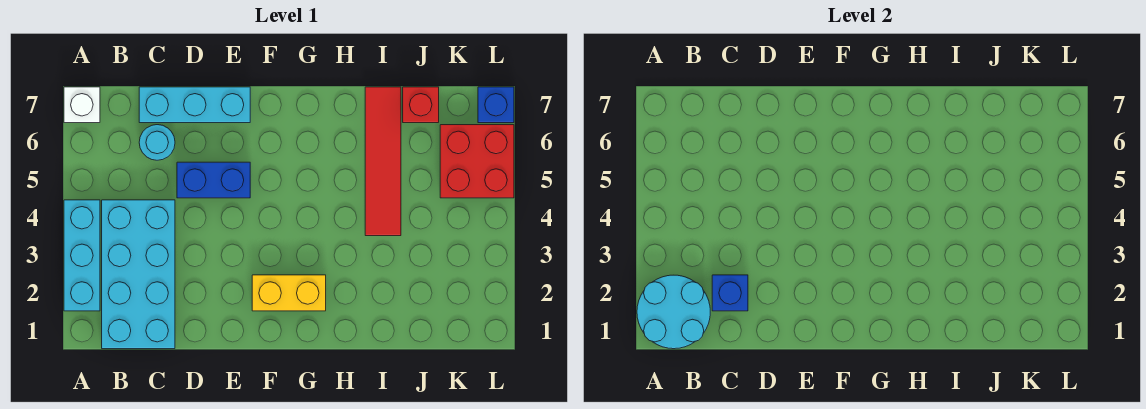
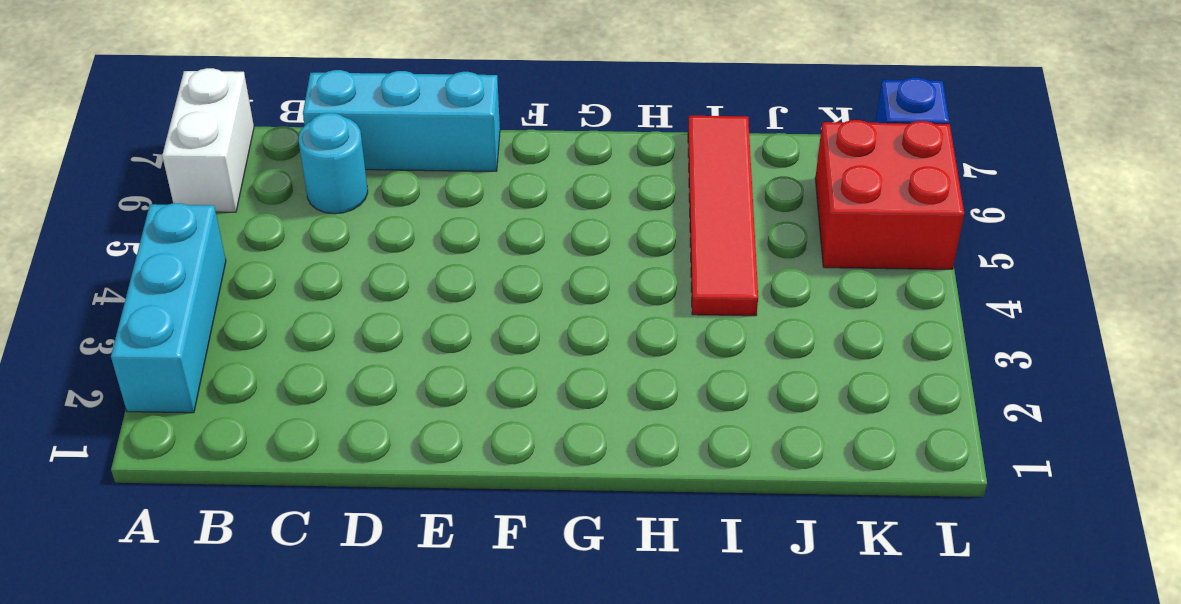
white 1x2 brick [162,68,254,212] -> white 1x1 brick [64,87,100,123]
none -> cyan 2x4 brick [102,200,175,349]
none -> blue 1x2 brick [177,162,250,198]
none -> yellow 1x2 brick [252,275,326,311]

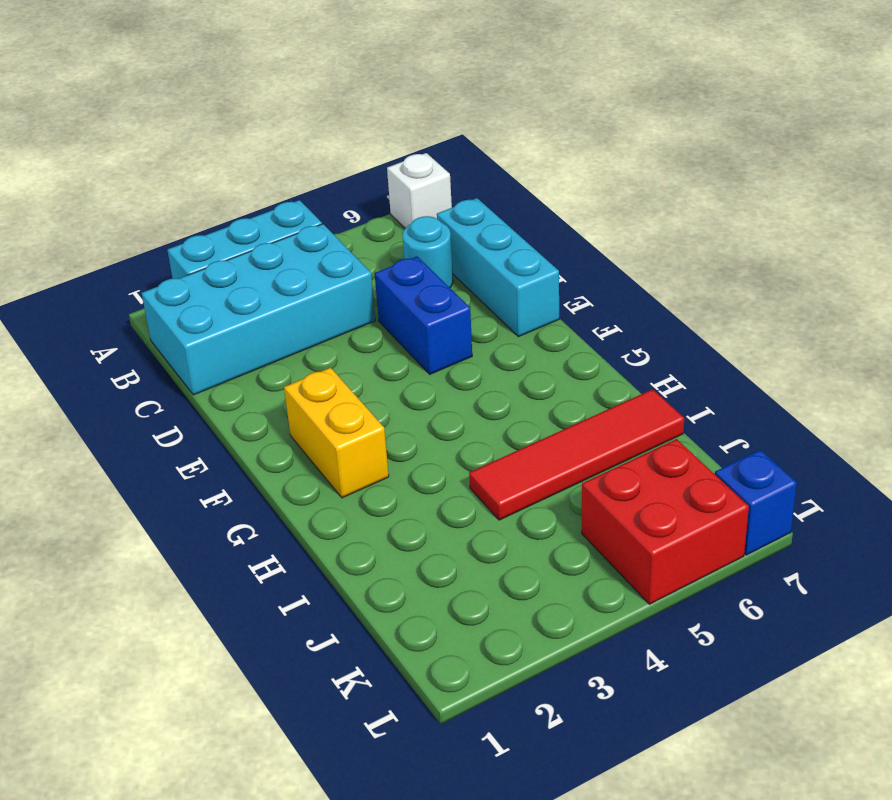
none -> red 1x1 brick [403,87,439,123]
none -> cyan 2x2 round brick [637,275,710,349]
none -> blue 1x1 brick [712,275,748,311]

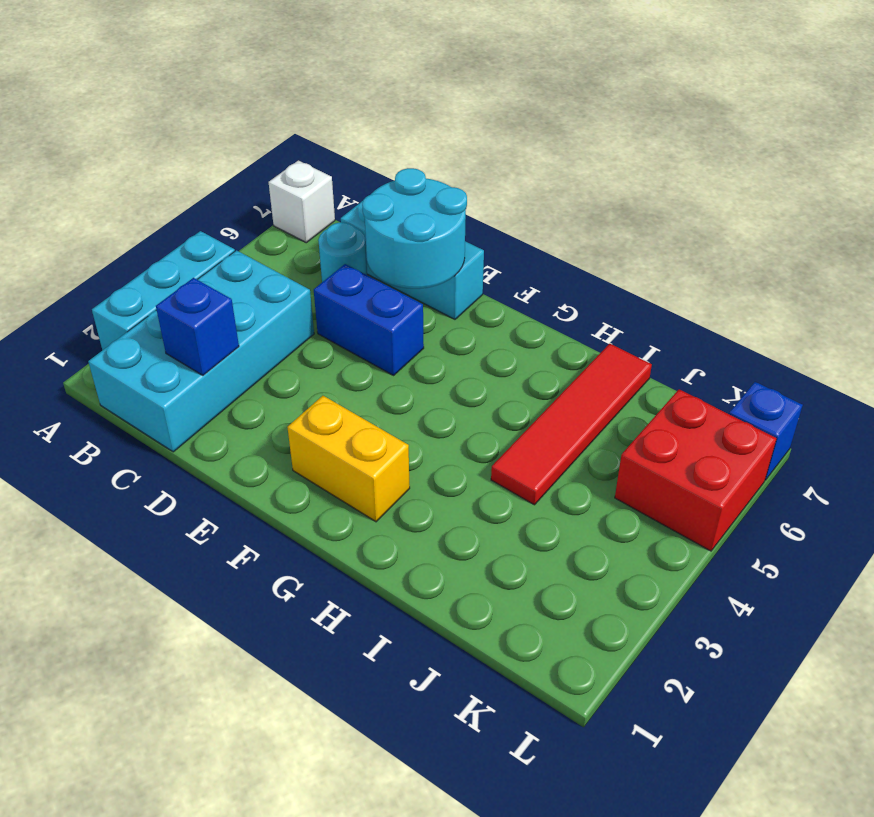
cyan 2x2 round brick [362,168,467,289] -> cyan 2x2 round brick moved to [637,275,710,349]
none -> red 1x1 brick [403,87,439,123]

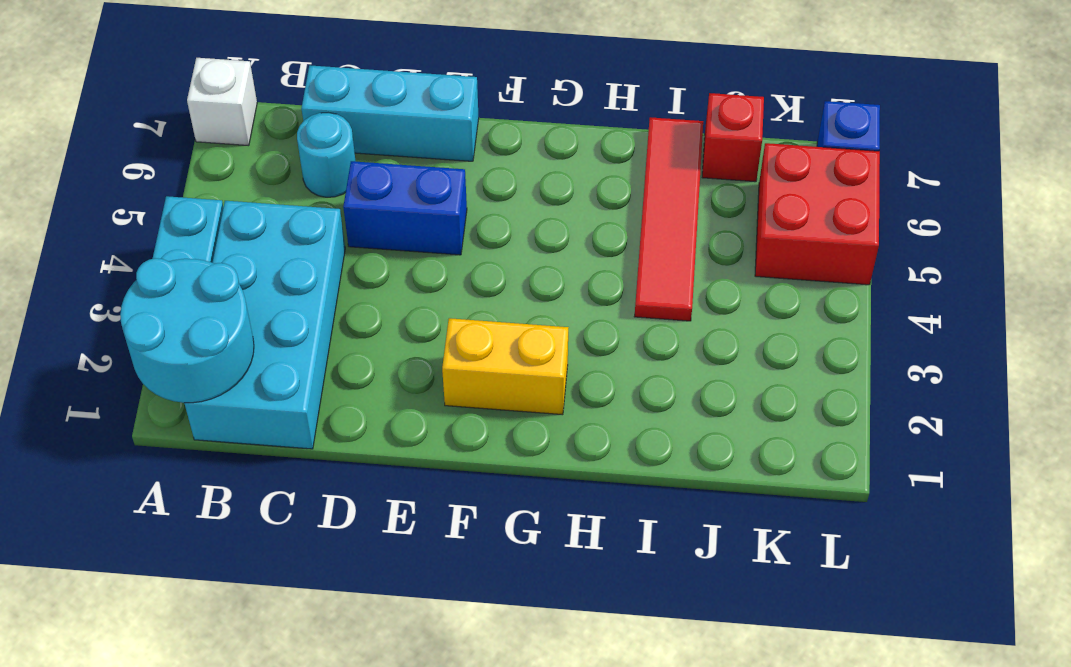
none -> blue 1x1 brick [712,275,748,311]

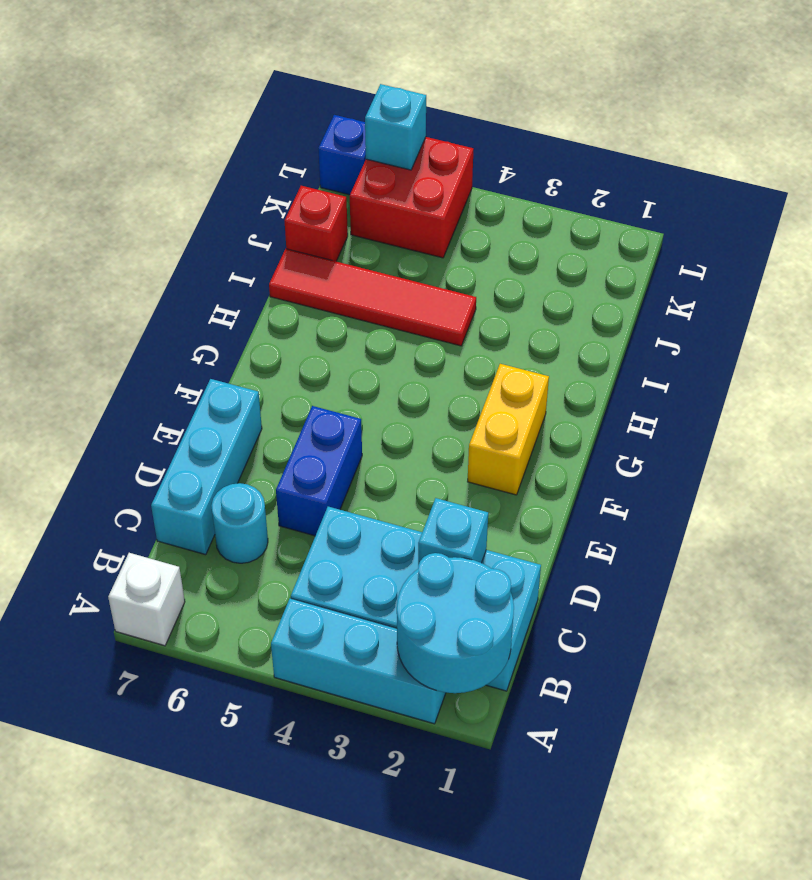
cyan 1x1 brick [418,498,488,565] -> blue 1x1 brick [712,275,748,311]
cyan 1x1 brick [365,84,426,170] -> none

